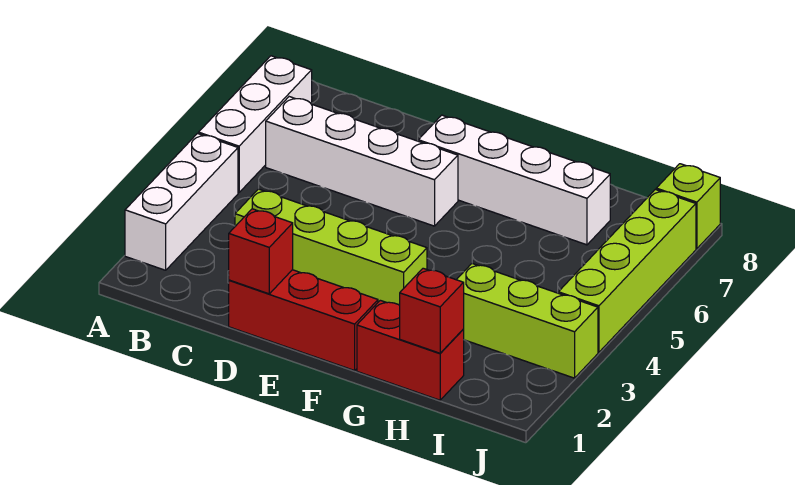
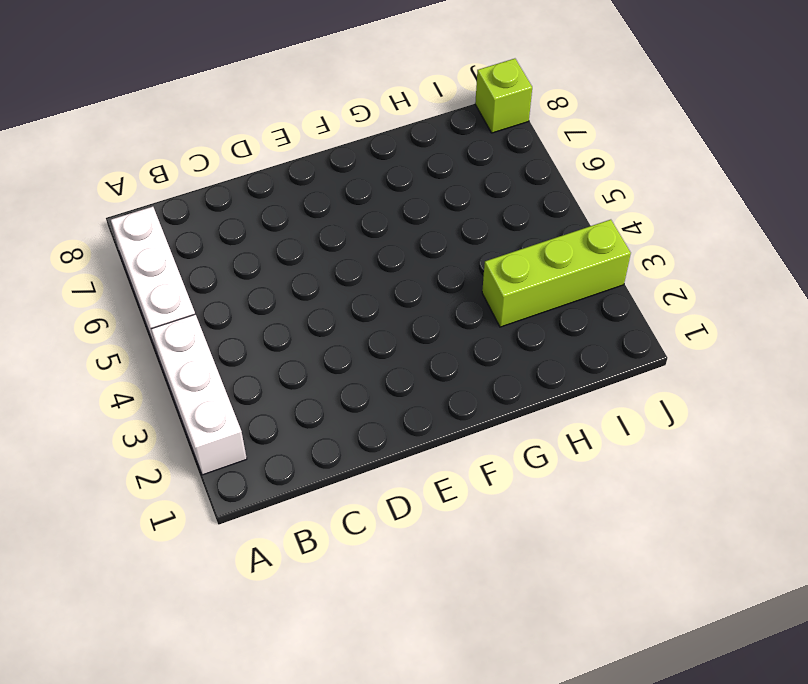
none -> white 1x4 brick [266,97,458,226]
none -> lime 1x4 brick [235,189,427,305]
none -> red 1x3 brick [229,270,378,370]

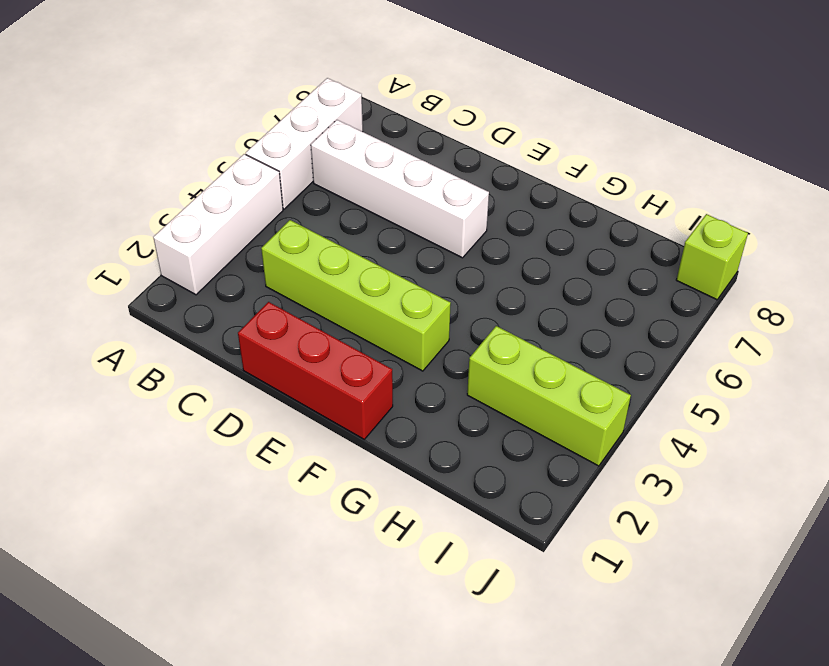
none -> white 1x4 brick [418,115,610,245]
none -> red 1x2 brick [357,300,464,400]
none -> lime 1x4 brick [558,189,696,352]

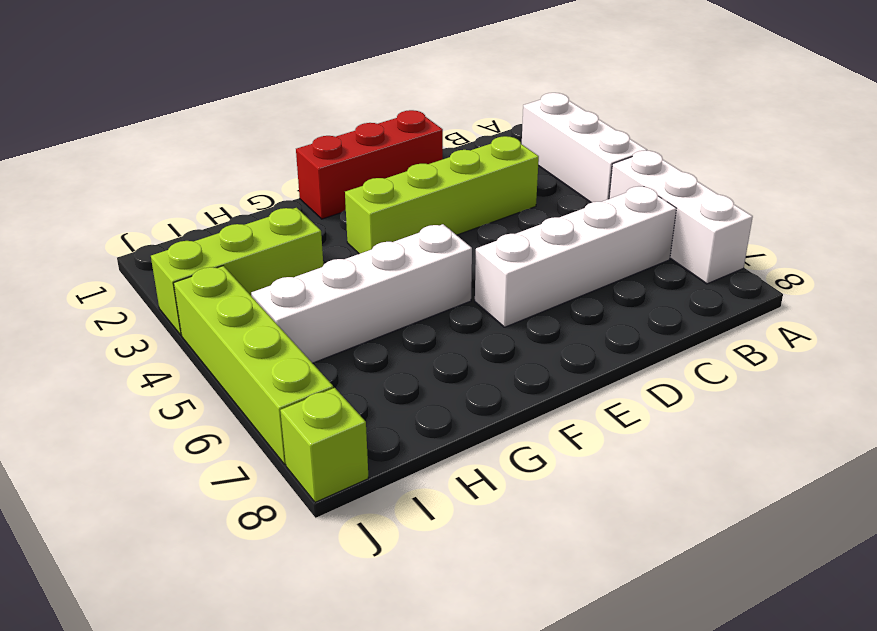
white 1x4 brick [251,224,472,363] -> white 1x4 brick moved to [418,115,610,245]
none -> red 1x2 brick [357,300,464,400]
none -> red 1x1 brick [229,209,293,294]
none -> red 1x1 brick [400,268,464,353]

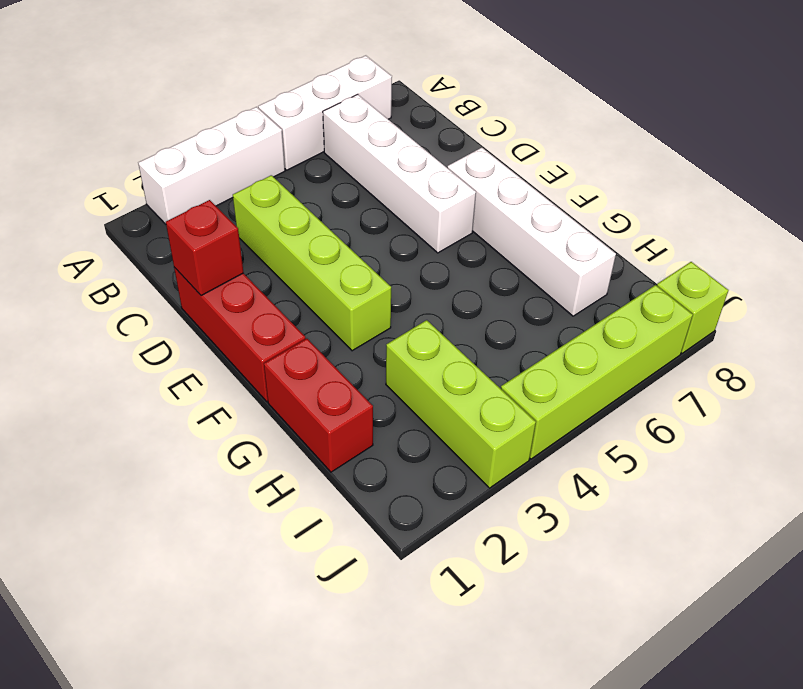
none -> red 1x1 brick [400,268,464,353]

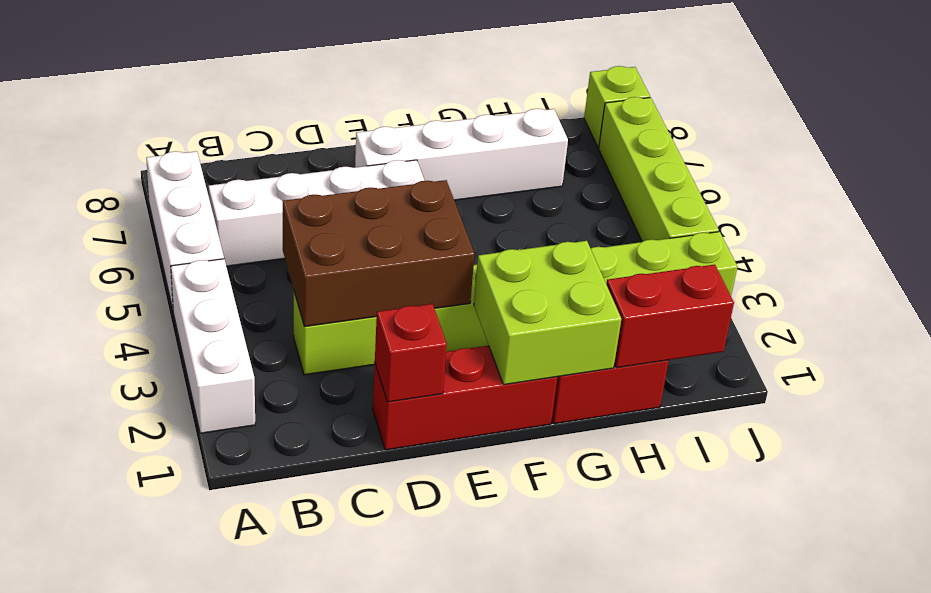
brown 2x3 brick [283,180,475,327] -> none
lime 2x2 brick [474,241,621,385] -> none
red 1x2 brick [606,265,734,368] -> red 1x1 brick [400,268,464,353]

